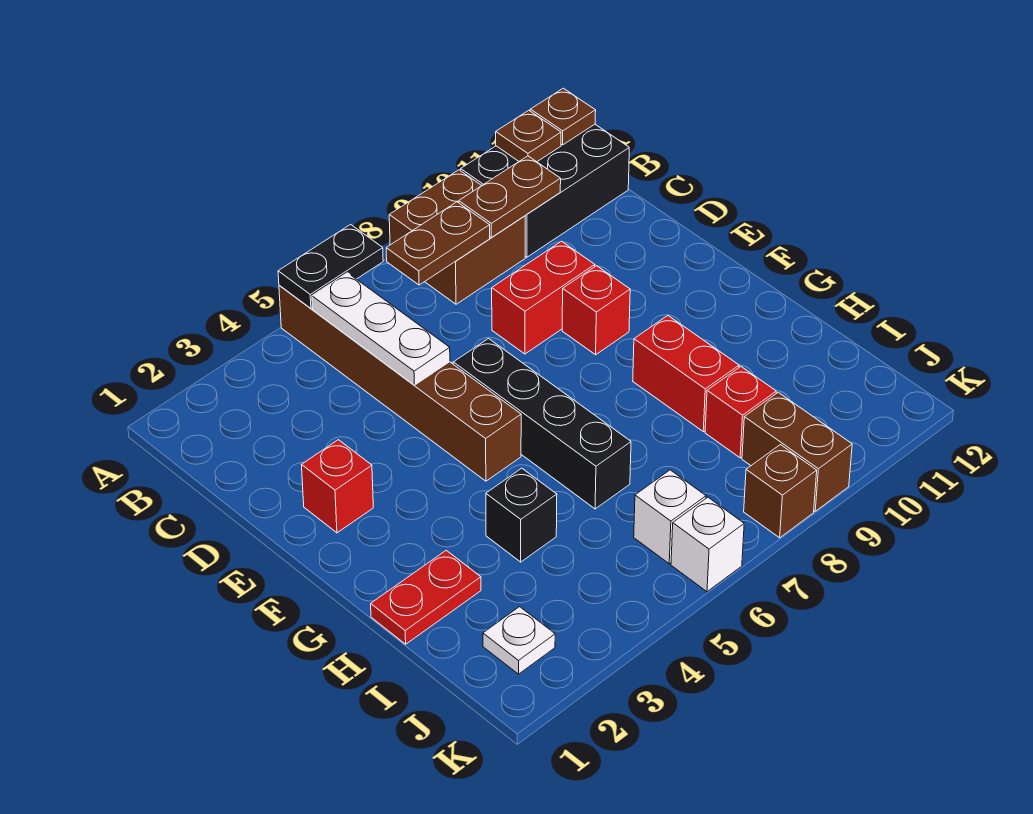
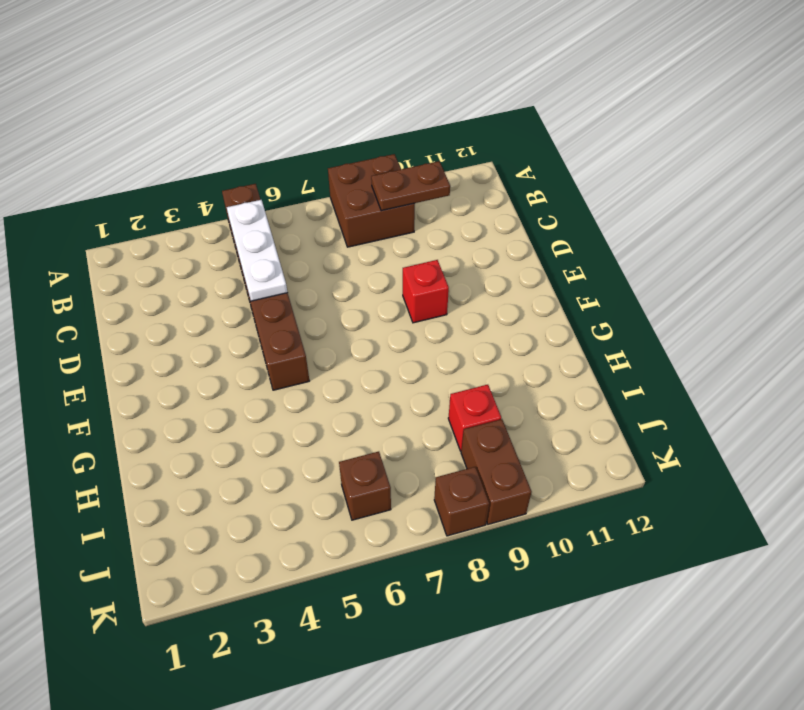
brown 1x1 brick [339,452,391,520] -> white 1x1 brick [634,470,706,564]
none -> black 2x3 brick [461,124,629,257]
none -> red 1x2 brick [492,241,595,354]
none -> red 1x1 brick [302,440,373,533]

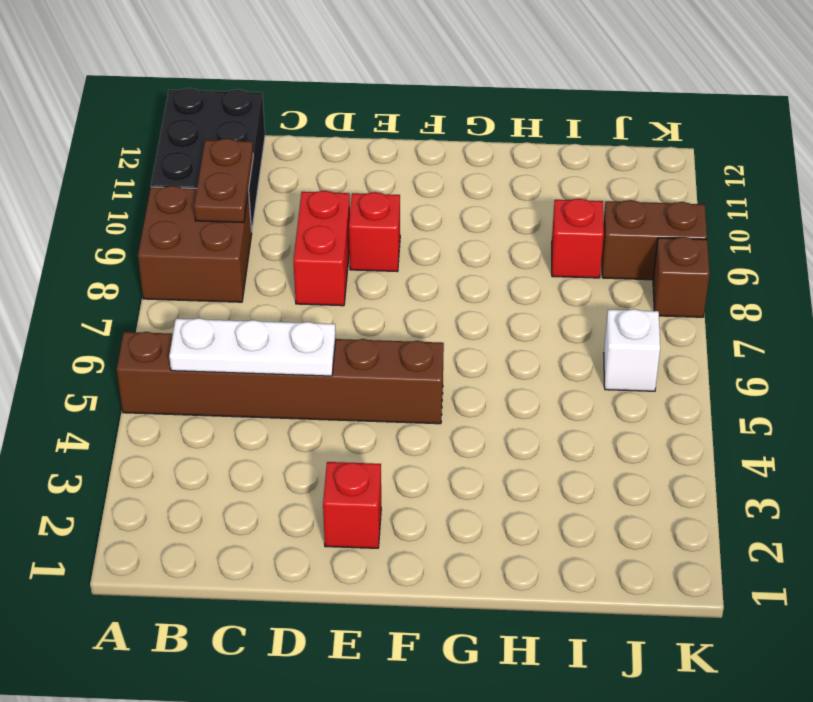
none -> black 1x4 brick [453,339,631,509]
none -> red 1x2 brick [633,316,739,432]
none -> red 1x2 plate [371,550,481,644]

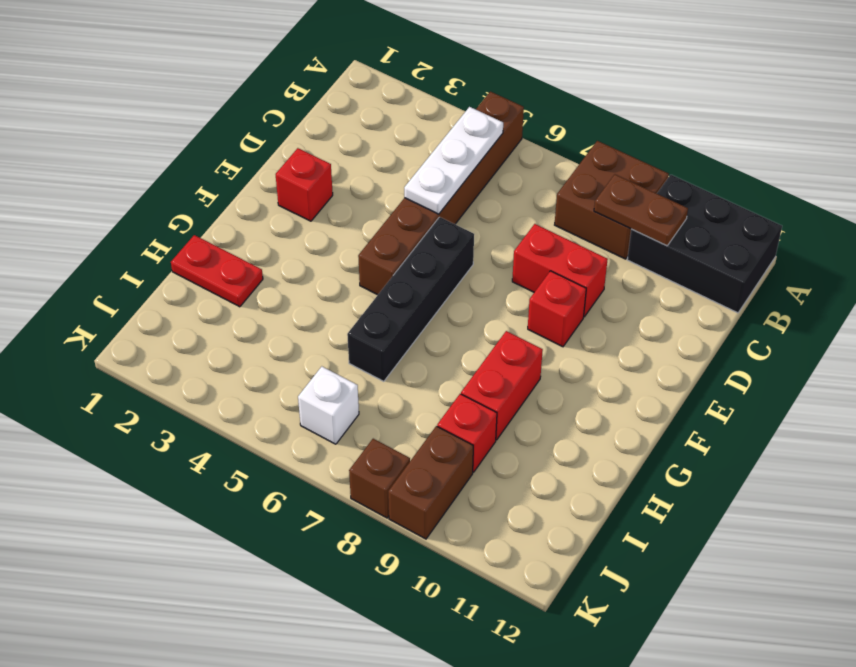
none -> black 1x1 brick [486,468,557,562]
none -> white 1x1 plate [483,607,555,674]
none -> white 1x1 brick [671,497,744,592]

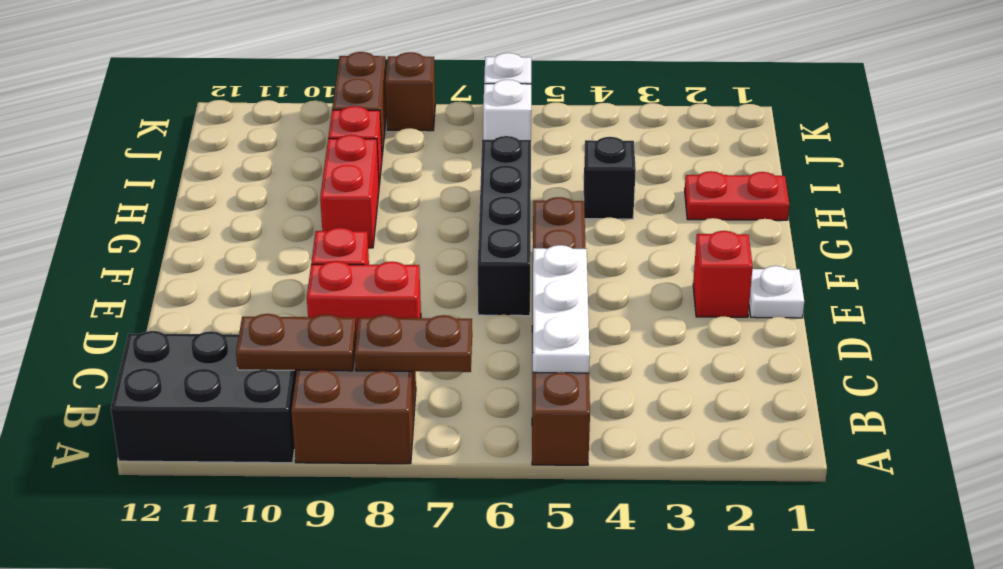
white 1x1 plate [749,266,804,318] -> white 1x1 plate moved to [483,607,555,674]
none -> black 1x2 plate [278,225,383,308]
none -> brown 1x1 plate [496,110,561,162]
none -> brown 1x1 plate [530,88,596,145]

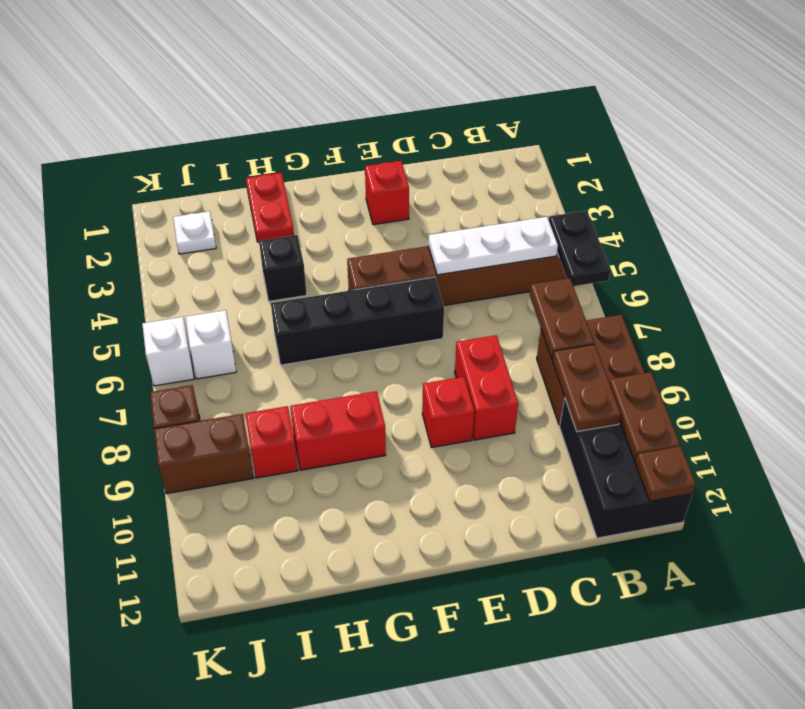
brown 1x2 plate [609,372,680,462] -> brown 1x1 plate [496,110,561,162]

